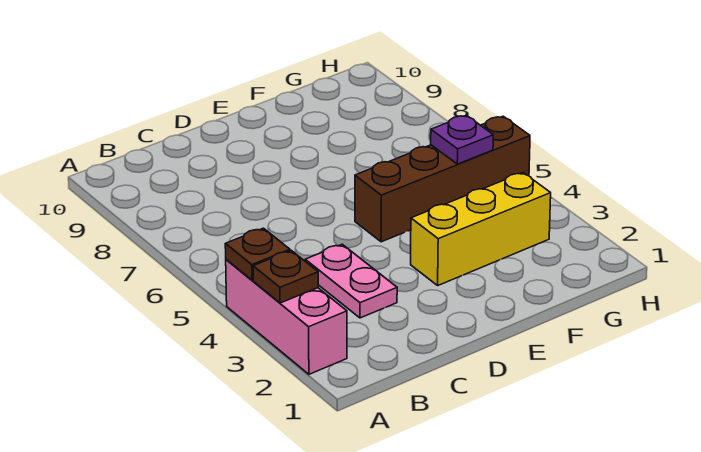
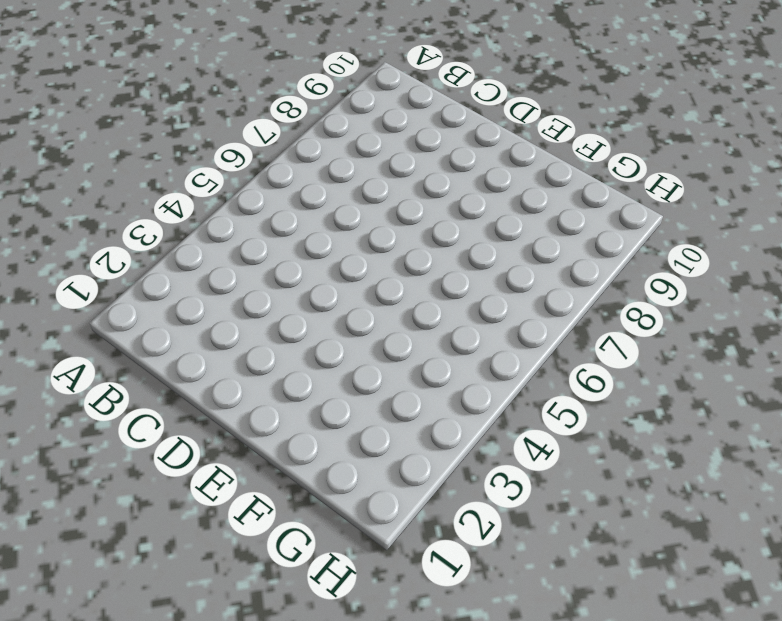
none -> pink 1x3 brick [226,260,347,374]
none -> pink 1x2 plate [305,244,397,318]

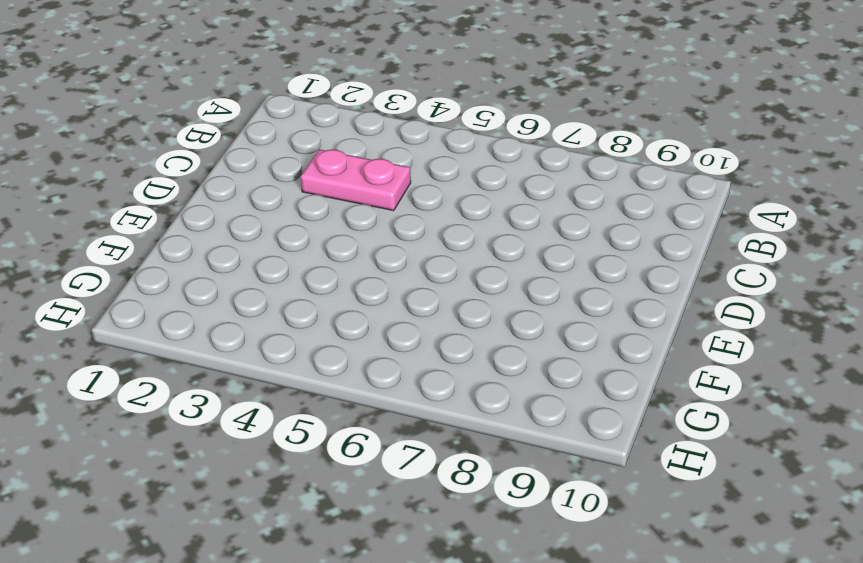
none -> pink 1x3 brick [226,260,347,374]
none -> yellow 1x3 brick [411,173,551,285]

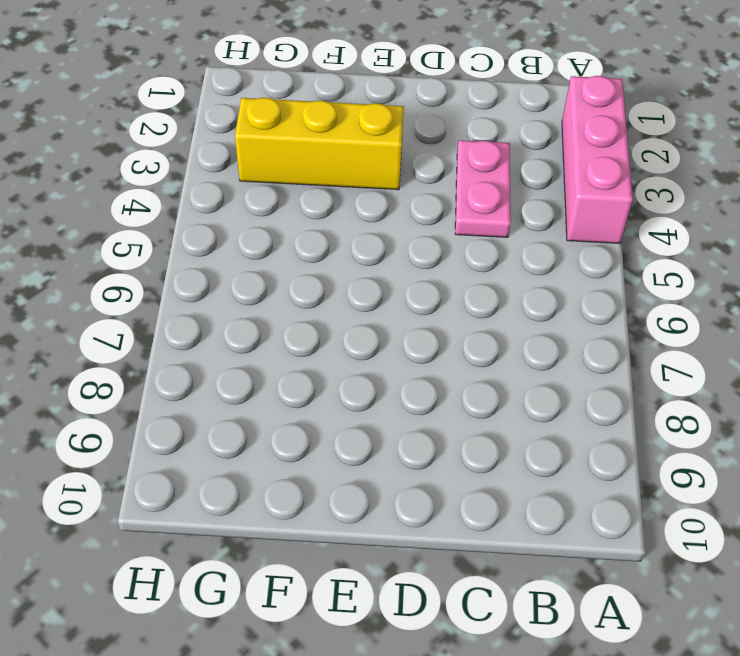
none -> brown 1x4 brick [355,116,530,242]
none -> brown 1x1 plate [253,250,318,303]

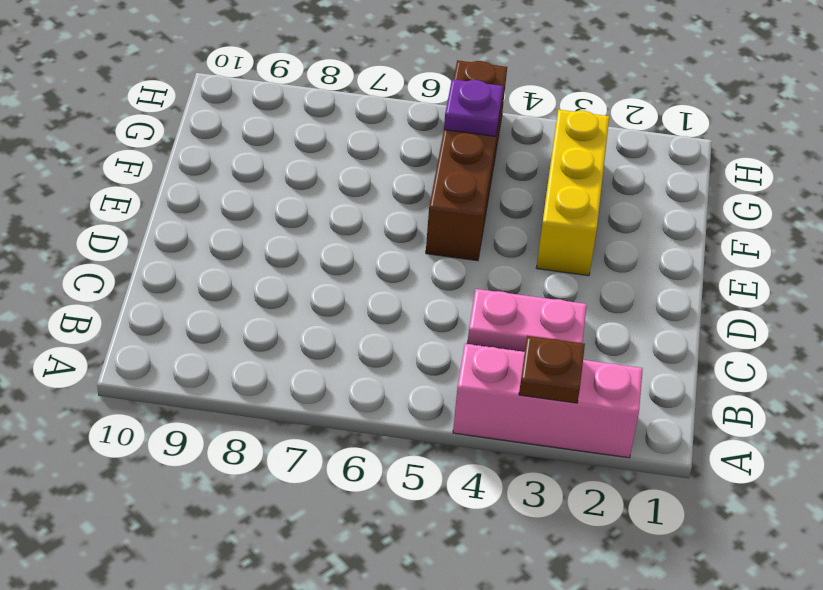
none -> brown 1x1 plate [225,228,290,280]

